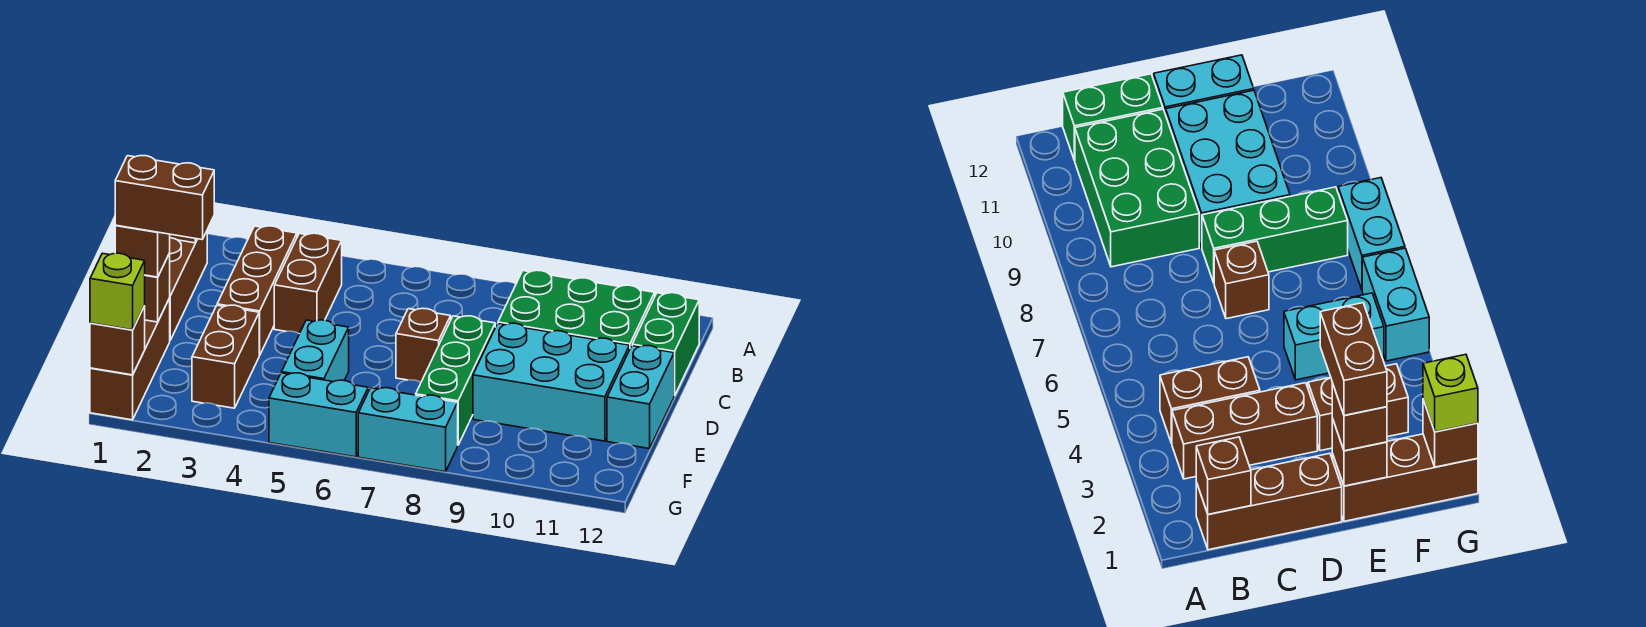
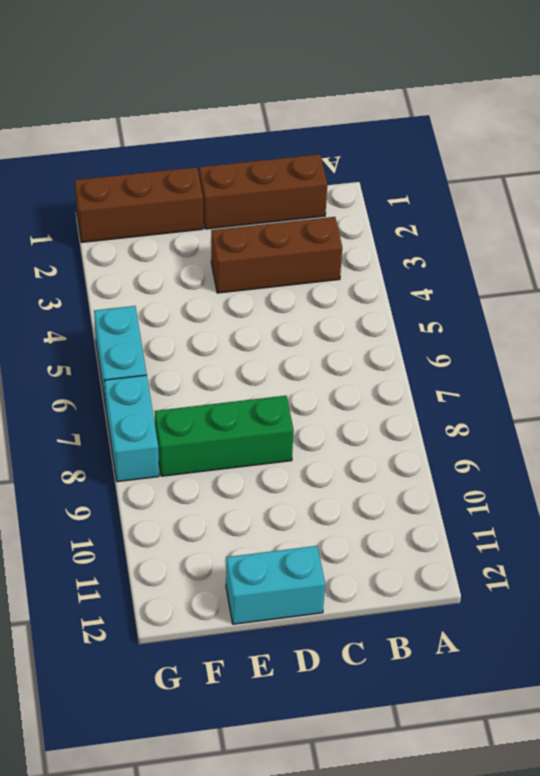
none -> brown 1x2 brick [274,233,342,334]
none -> green 2x3 brick [498,270,655,350]
none -> green 1x2 brick [632,293,699,395]

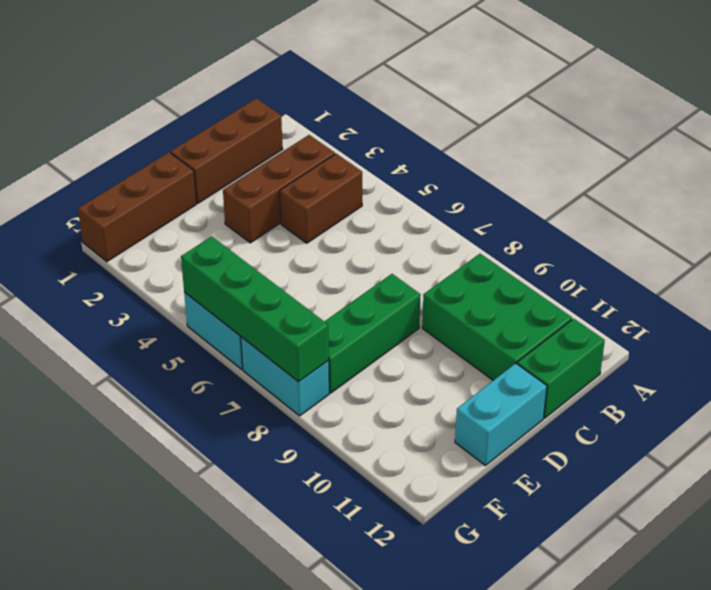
green 1x4 brick [181,236,329,382] -> none
none -> brown 1x1 brick [396,308,451,382]
none -> cyan 2x3 brick [473,323,629,441]
none -> brown 1x2 brick [192,305,260,408]

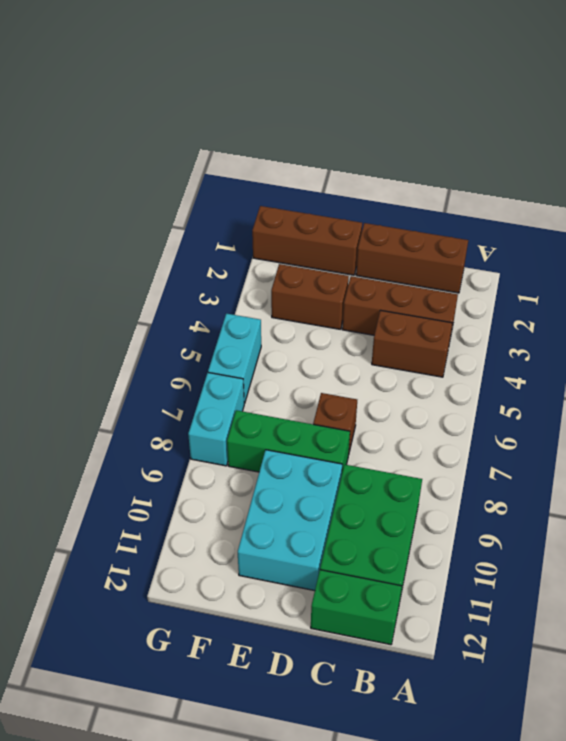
none -> cyan 1x2 brick [607,346,675,449]
none -> cyan 1x2 brick [282,320,349,382]
none -> brown 1x1 brick [1196,437,1251,514]

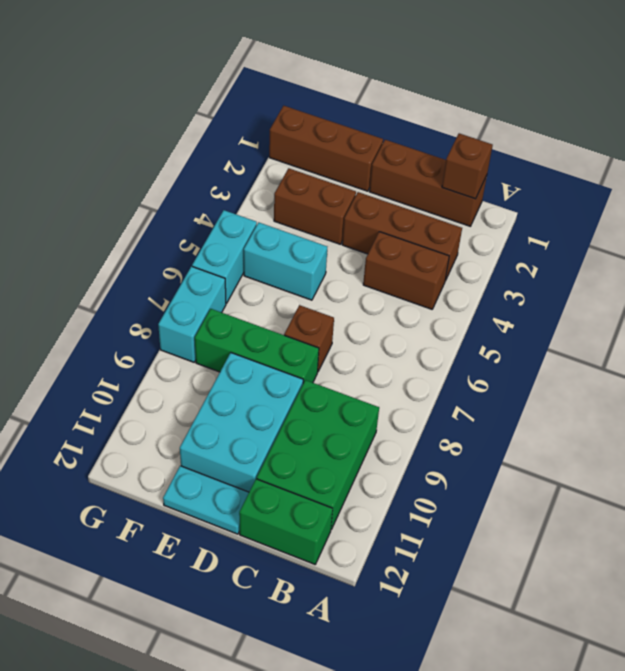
cyan 1x2 plate [163,466,249,534] -> cyan 1x2 brick [607,346,675,449]
none -> brown 1x1 brick [145,253,170,322]
none -> brown 1x1 brick [90,306,145,375]
none -> brown 1x1 brick [115,225,170,277]

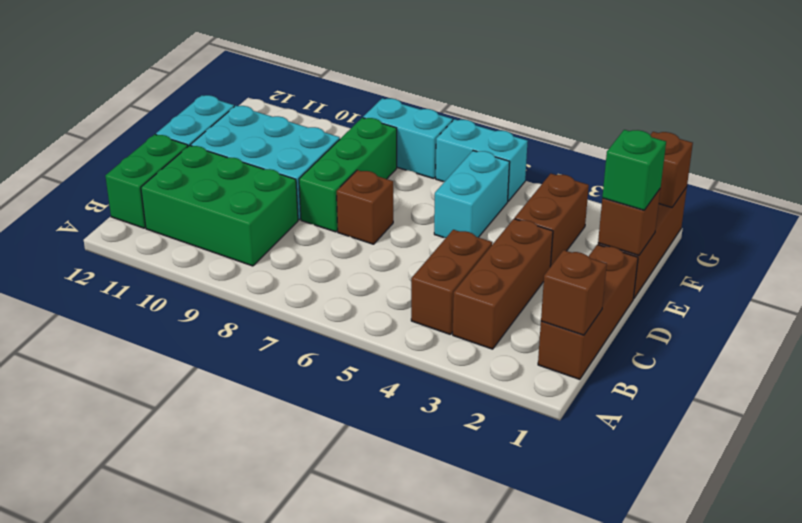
green 1x1 brick [602,130,666,210] -> brown 1x1 brick [115,225,170,277]
none -> lime 1x1 brick [90,253,145,330]
none -> brown 1x2 brick [115,156,214,239]

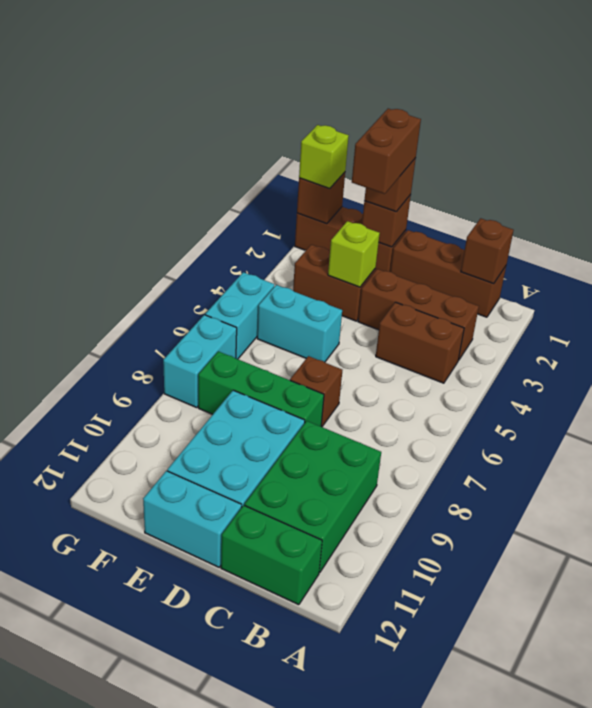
lime 1x1 brick [328,221,380,287] -> none

